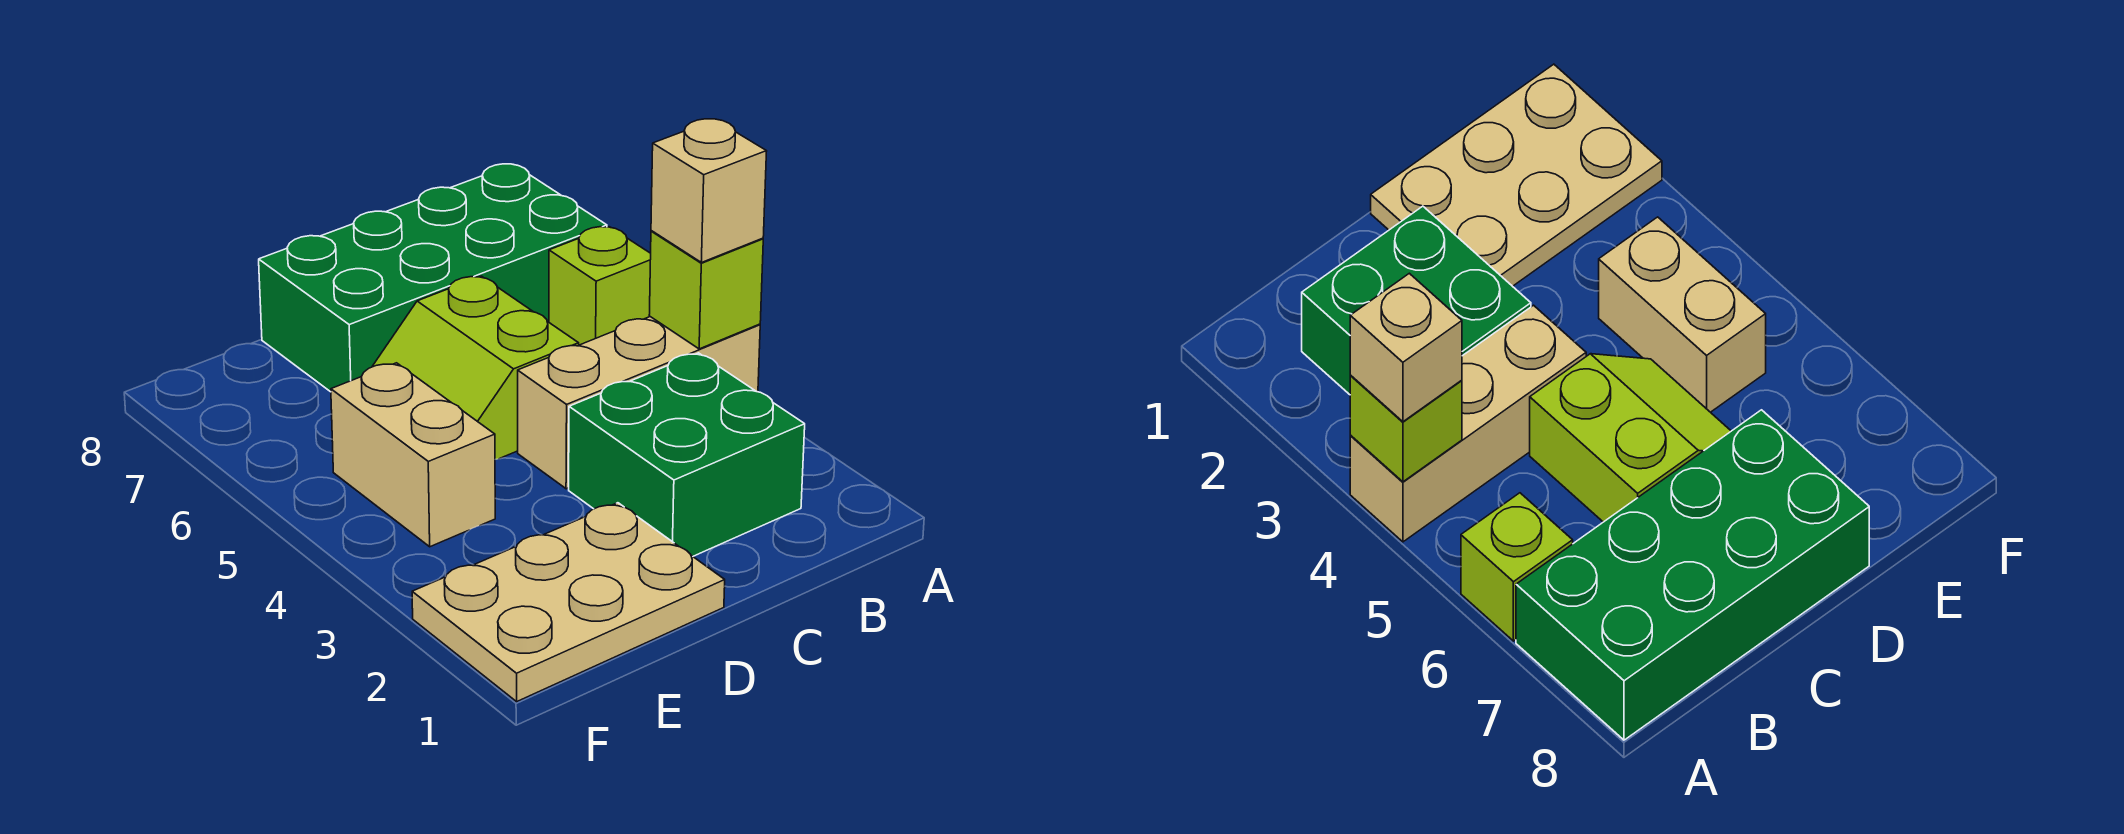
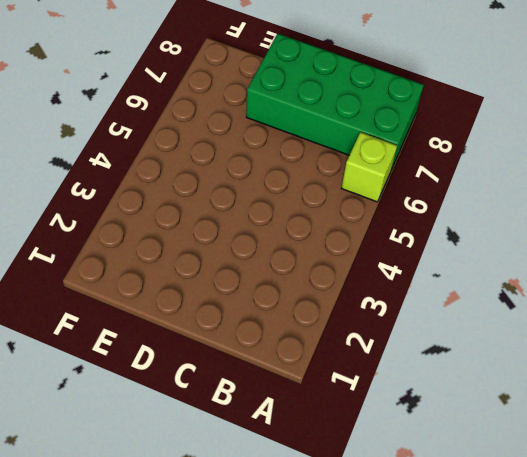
none -> tan 1x3 brick [518,317,760,489]
none -> green 2x2 brick [569,353,805,556]

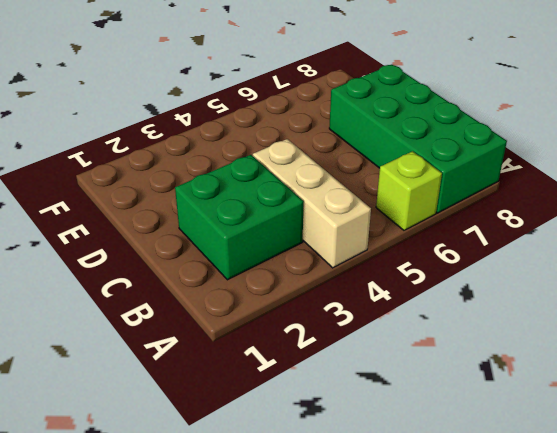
none -> lime 2x2 slope [372,276,579,459]
none -> tan 2x3 plate [412,503,725,702]

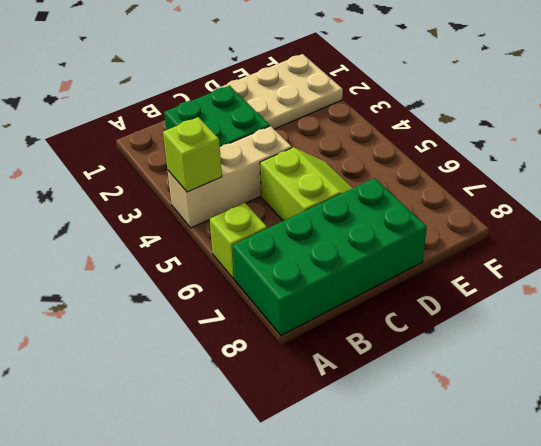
none -> tan 1x2 brick [331,363,495,547]
none -> tan 1x1 brick [651,119,767,263]

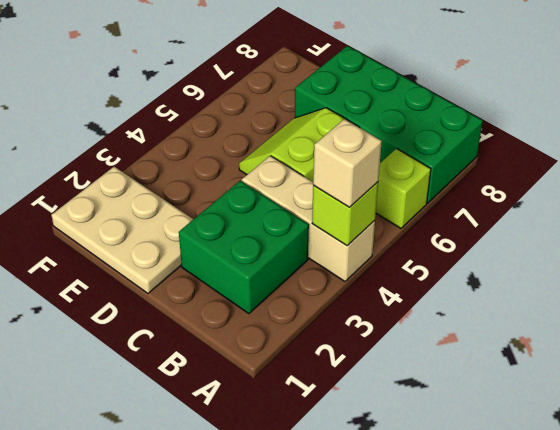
none -> tan 1x2 brick [331,363,495,547]

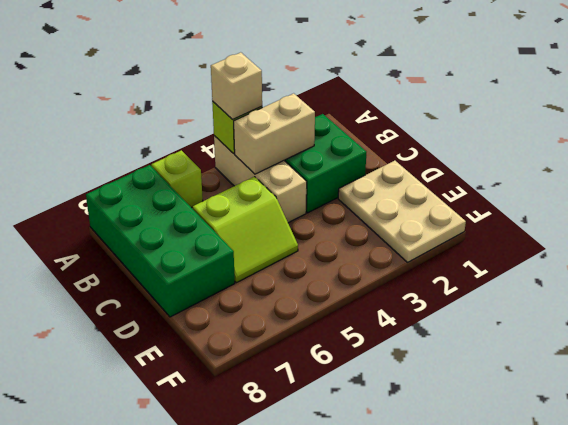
tan 1x2 brick [234,93,315,174] -> tan 1x2 brick moved to [331,363,495,547]

